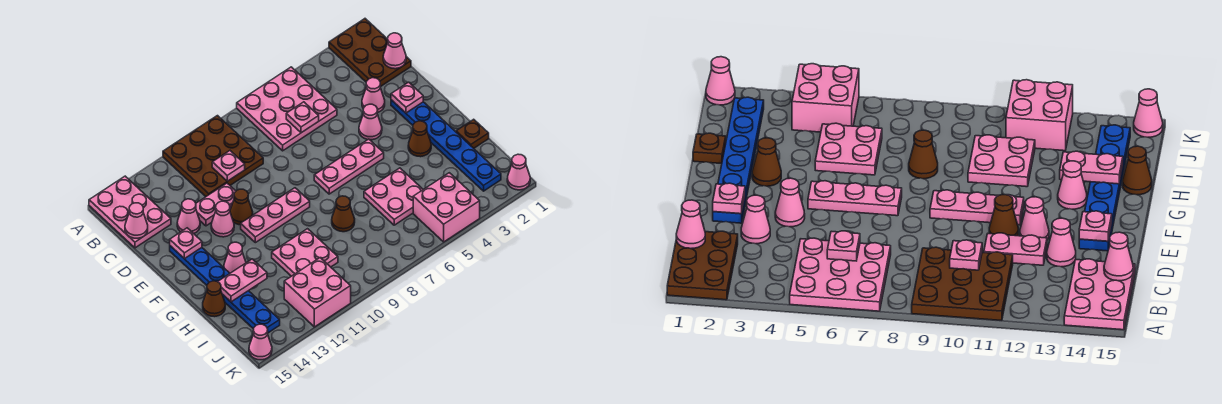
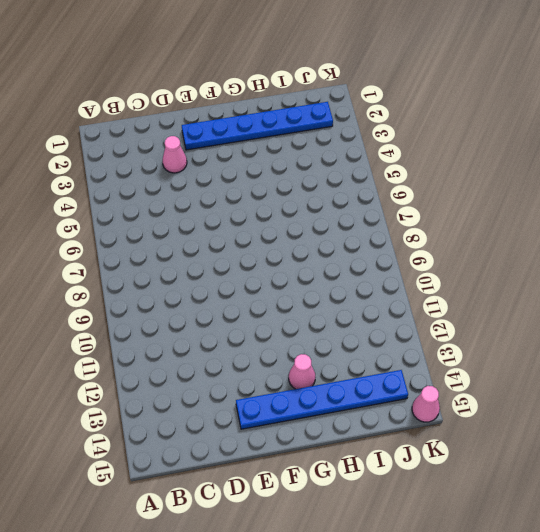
none -> brown 2x3 plate [329,19,411,87]
none -> pink 3x3 plate [237,67,337,151]
none -> brown 3x3 plate [163,116,263,197]
none -> pink 2x3 plate [89,176,171,248]

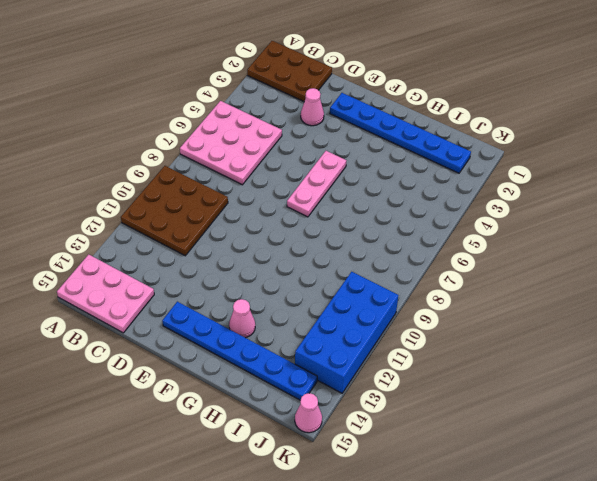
blue 2x4 brick [295,272,398,393] -> pink 2x2 brick [284,258,351,327]
none -> pink 1x2 plate [196,183,236,226]
none -> pink 1x1 cone [177,199,200,234]
none -> pink 1x1 cone [359,104,382,140]
none -> brown 1x1 cone [230,189,253,225]

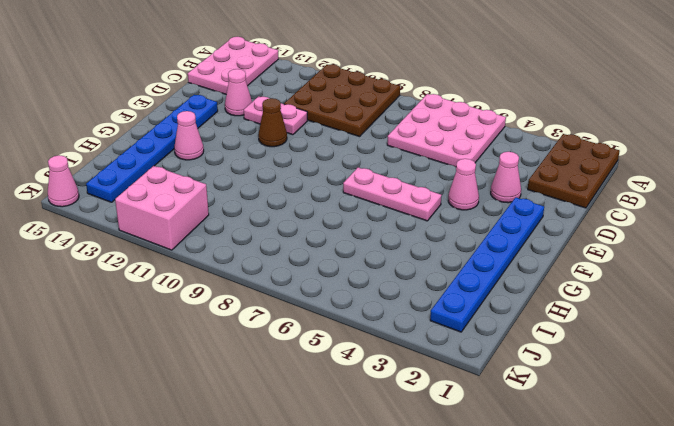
none -> pink 1x1 cone [211,201,234,237]
none -> pink 1x3 plate [241,188,310,243]
none -> brown 1x1 cone [408,121,431,157]
none -> brown 1x1 plate [456,119,489,148]

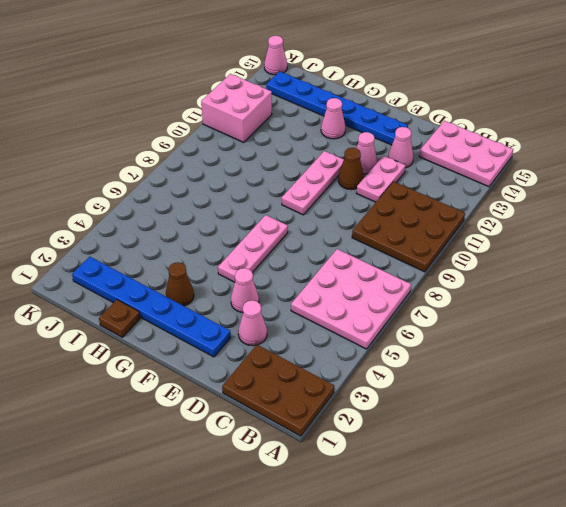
none -> pink 2x2 plate [364,168,423,225]
none -> brown 1x1 cone [332,196,355,232]
none -> pink 2x2 plate [272,229,338,276]
none -> brown 1x1 cone [203,281,225,317]

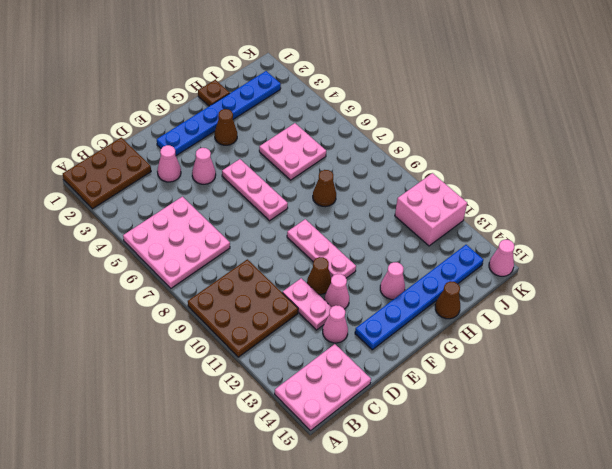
none -> pink 2x2 plate [272,229,338,276]
none -> pink 2x2 brick [413,173,480,242]
none -> pink 1x1 cone [507,154,530,190]
none -> pink 1x1 cone [383,33,406,69]

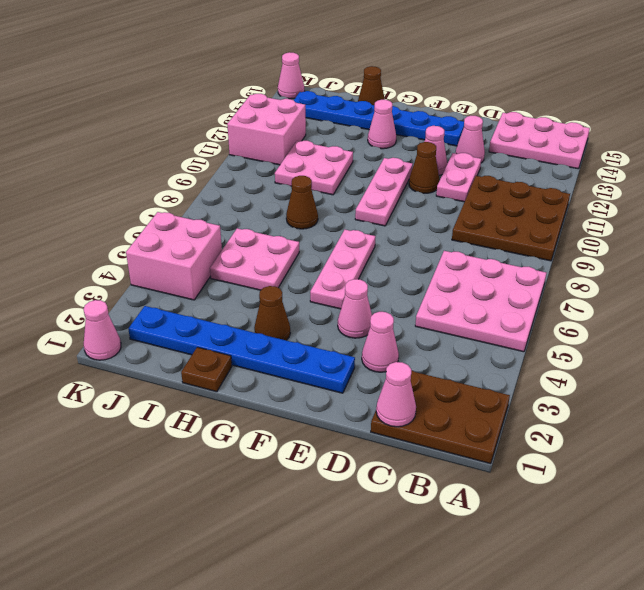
none -> pink 1x1 plate [286,102,319,133]
none -> pink 1x1 plate [212,151,245,181]
none -> pink 1x1 cone [125,203,148,238]
none -> pink 1x1 plate [391,82,423,113]

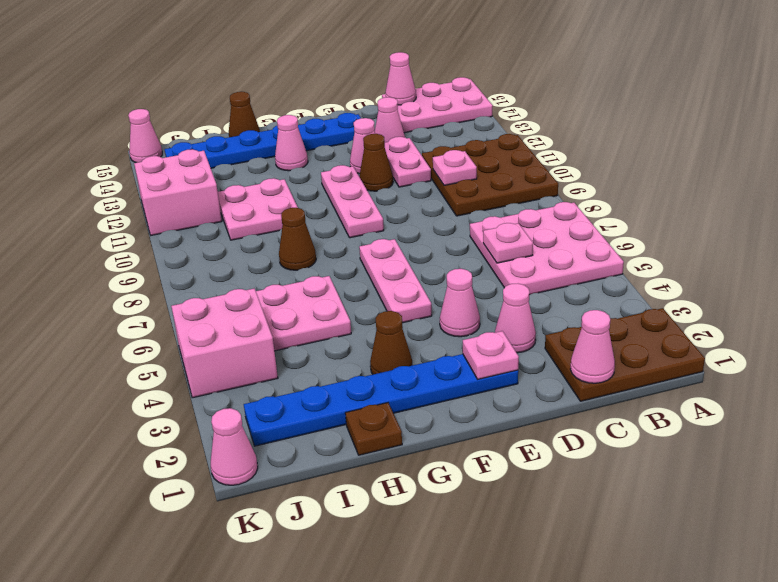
none -> pink 1x1 plate [170,228,202,259]
none -> pink 1x2 plate [218,259,267,302]

